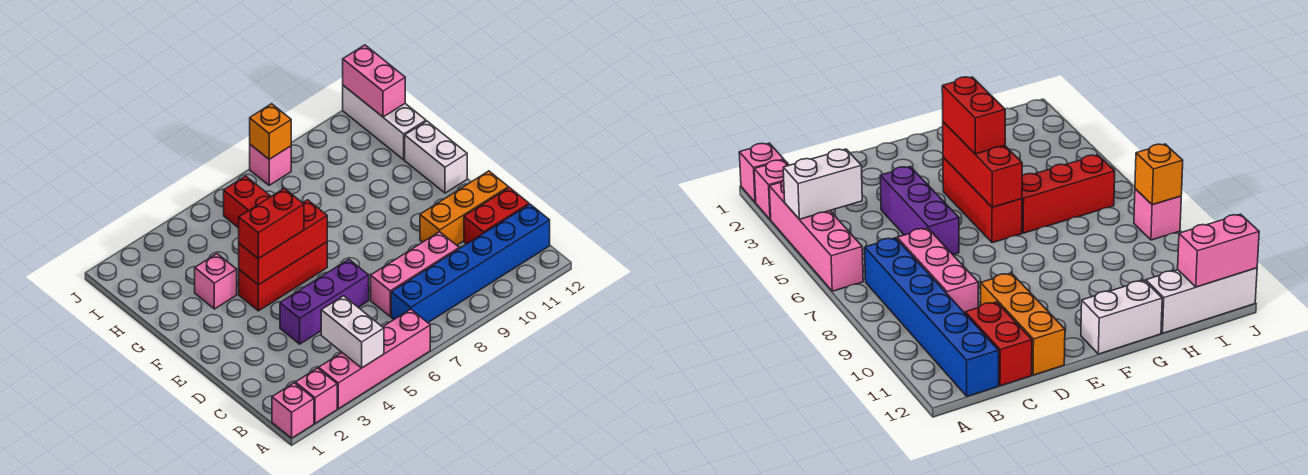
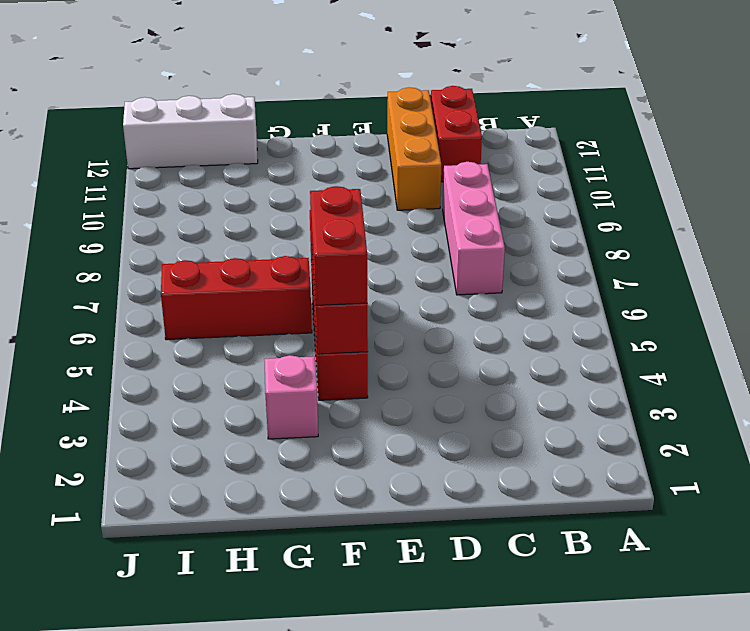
none -> pink 1x1 brick [272,383,314,438]
none -> pink 1x1 brick [295,368,337,423]
none -> pink 1x4 brick [319,309,430,409]

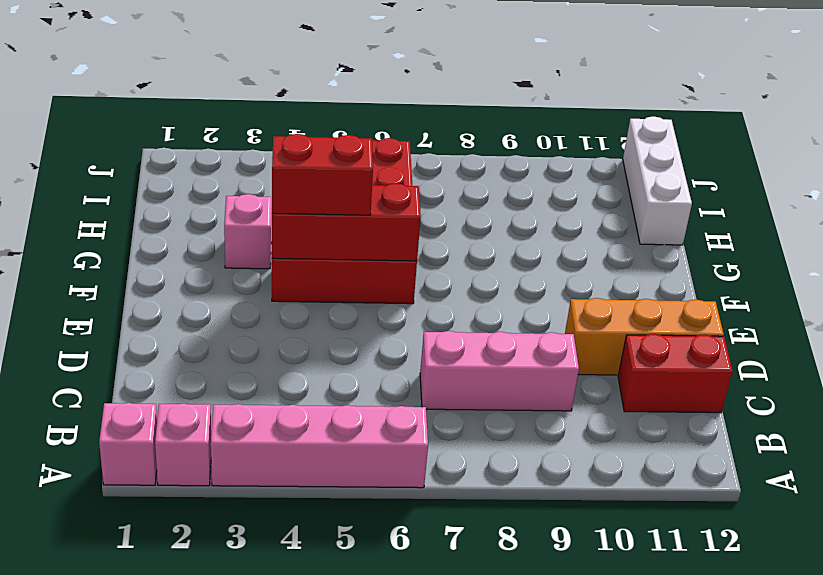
none -> blue 1x6 brick [391,204,550,322]
none -> purple 1x3 brick [280,259,369,344]
none -> white 1x2 brick [405,121,467,193]

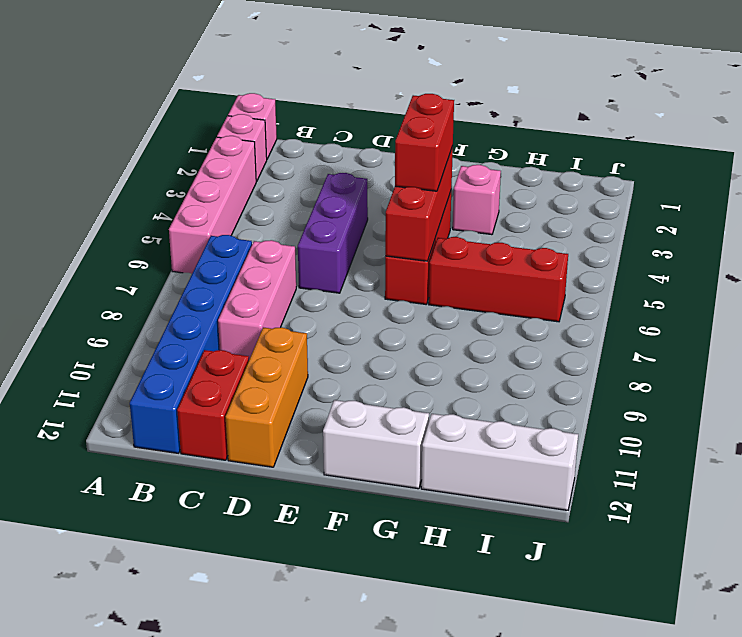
none -> pink 1x1 brick [250,144,291,185]
none -> white 1x2 brick [321,296,384,368]
none -> pink 1x2 brick [343,45,405,117]

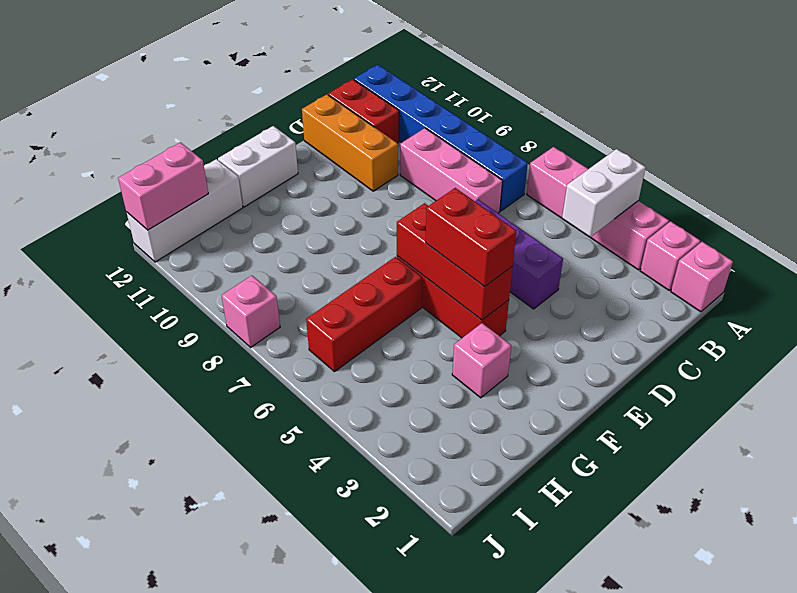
none -> orange 1x1 brick [250,104,291,159]

